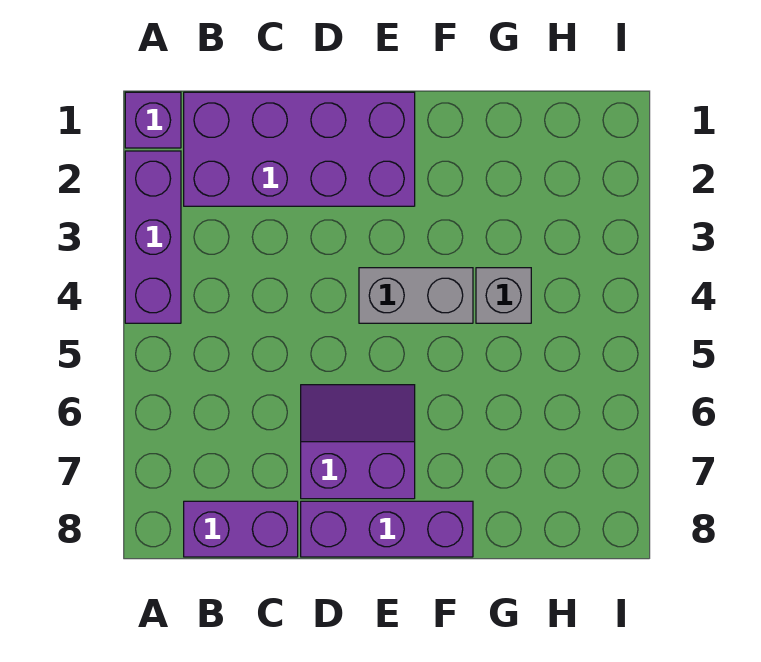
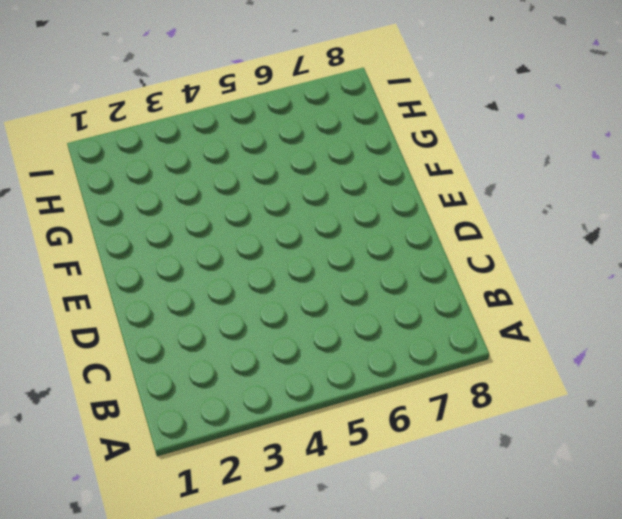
none -> purple 1x1 brick [125,92,181,148]
none -> purple 1x3 brick [125,151,181,323]

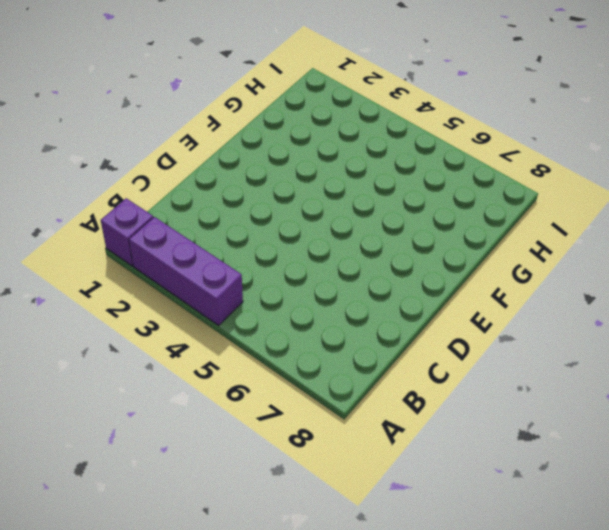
none -> purple 2x4 brick [184,92,415,206]
none -> purple 1x2 brick [184,501,298,557]

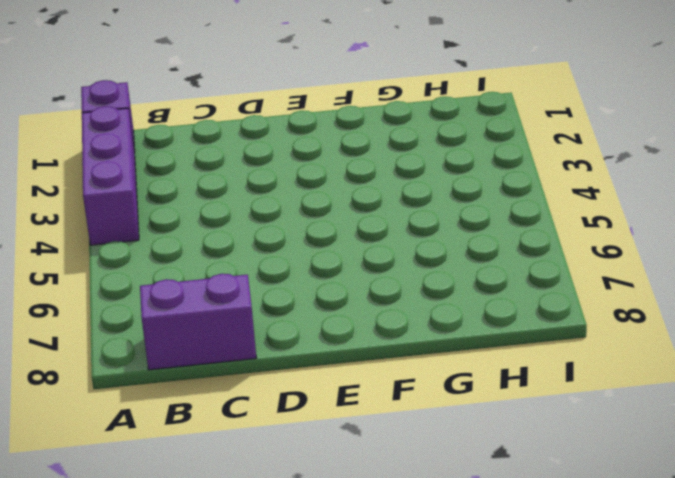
none -> purple 2x4 brick [184,92,415,206]
none -> purple 2x2 slope [301,385,415,499]

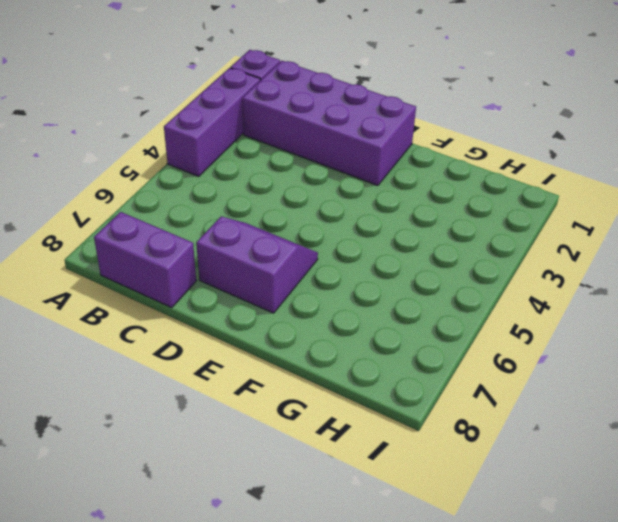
none -> purple 1x3 brick [301,501,473,557]
none -> grey 1x2 brick [359,268,473,323]

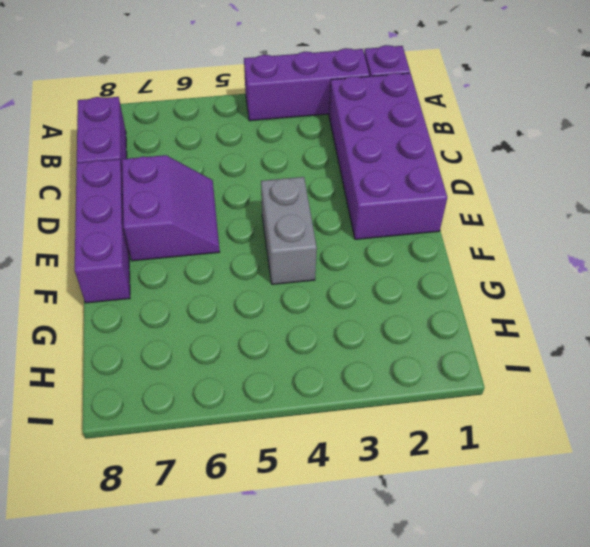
none -> grey 1x1 brick [476,268,531,323]

